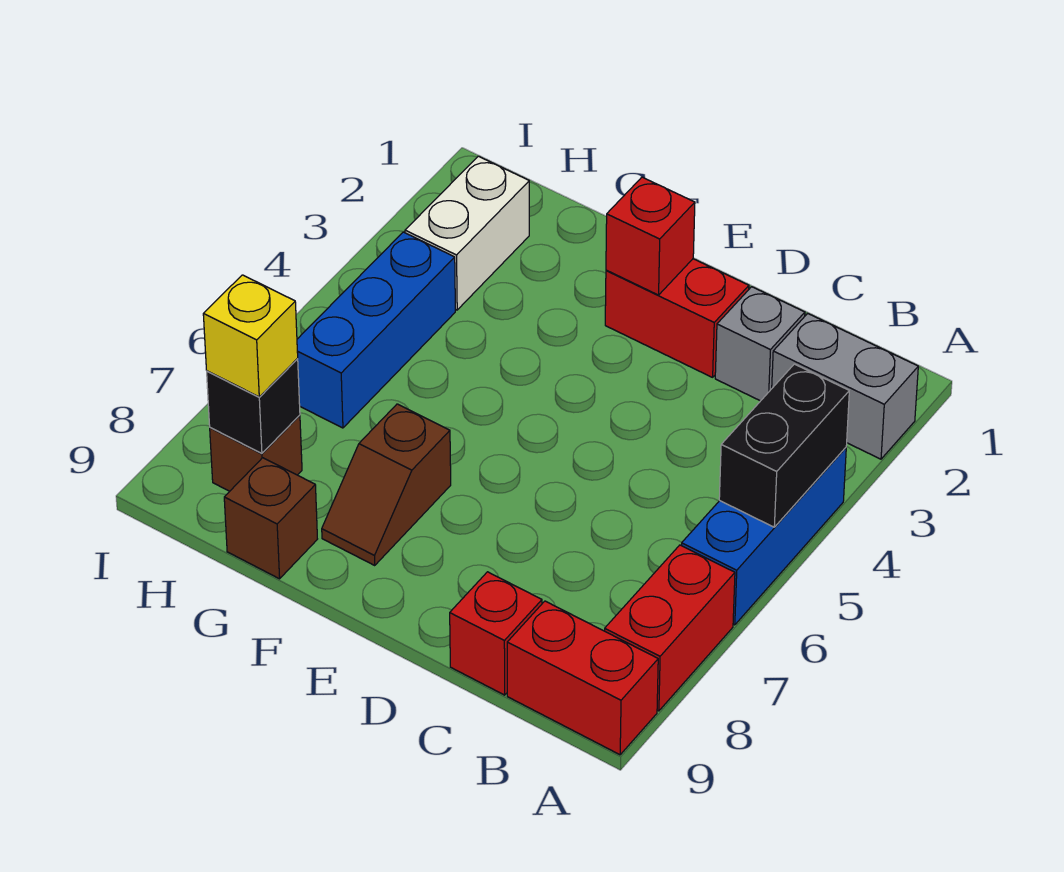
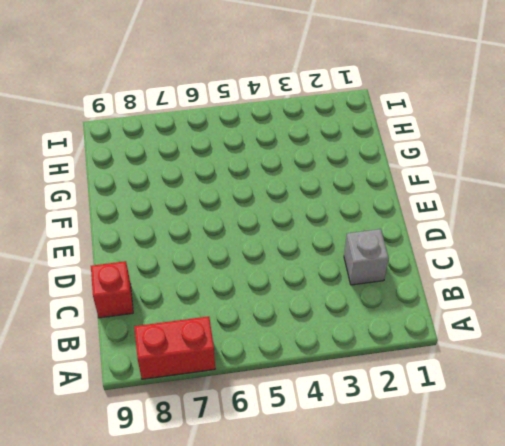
none -> grey 1x2 brick [772,314,918,459]
none -> blue 1x3 brick [682,448,846,625]
none -> red 1x2 brick [507,601,658,755]

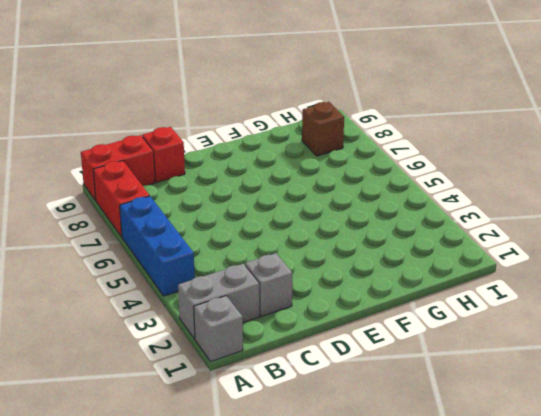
grey 1x1 brick [194,296,243,362] -> none
none -> red 1x2 brick [605,259,749,377]
none -> brown 1x2 slope [322,404,451,565]
none -> brown 1x1 brick [224,458,317,579]

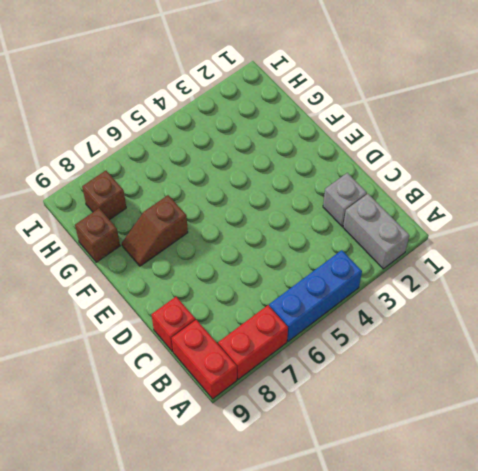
none -> red 1x2 brick [605,259,749,377]
none -> white 1x2 brick [405,156,529,310]
none -> blue 1x3 brick [297,232,455,428]

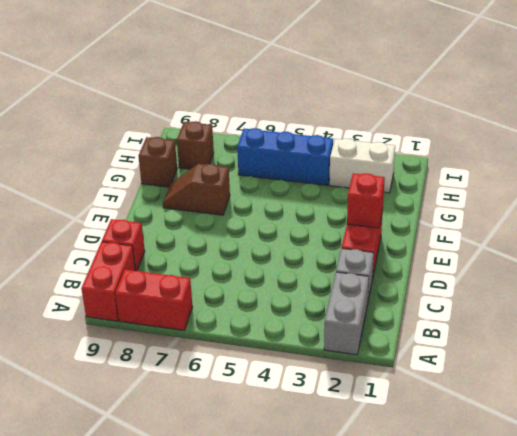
none -> blue 1x3 brick [682,448,846,625]
none -> black 1x2 brick [719,364,849,527]
none -> black 1x1 brick [207,359,300,453]

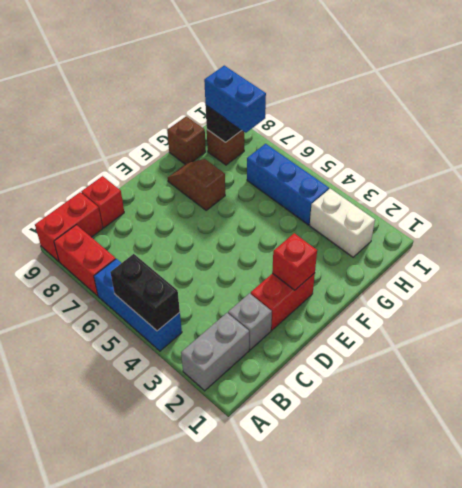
blue 1x2 brick [204,66,266,133] -> yellow 1x1 brick [203,275,298,397]

